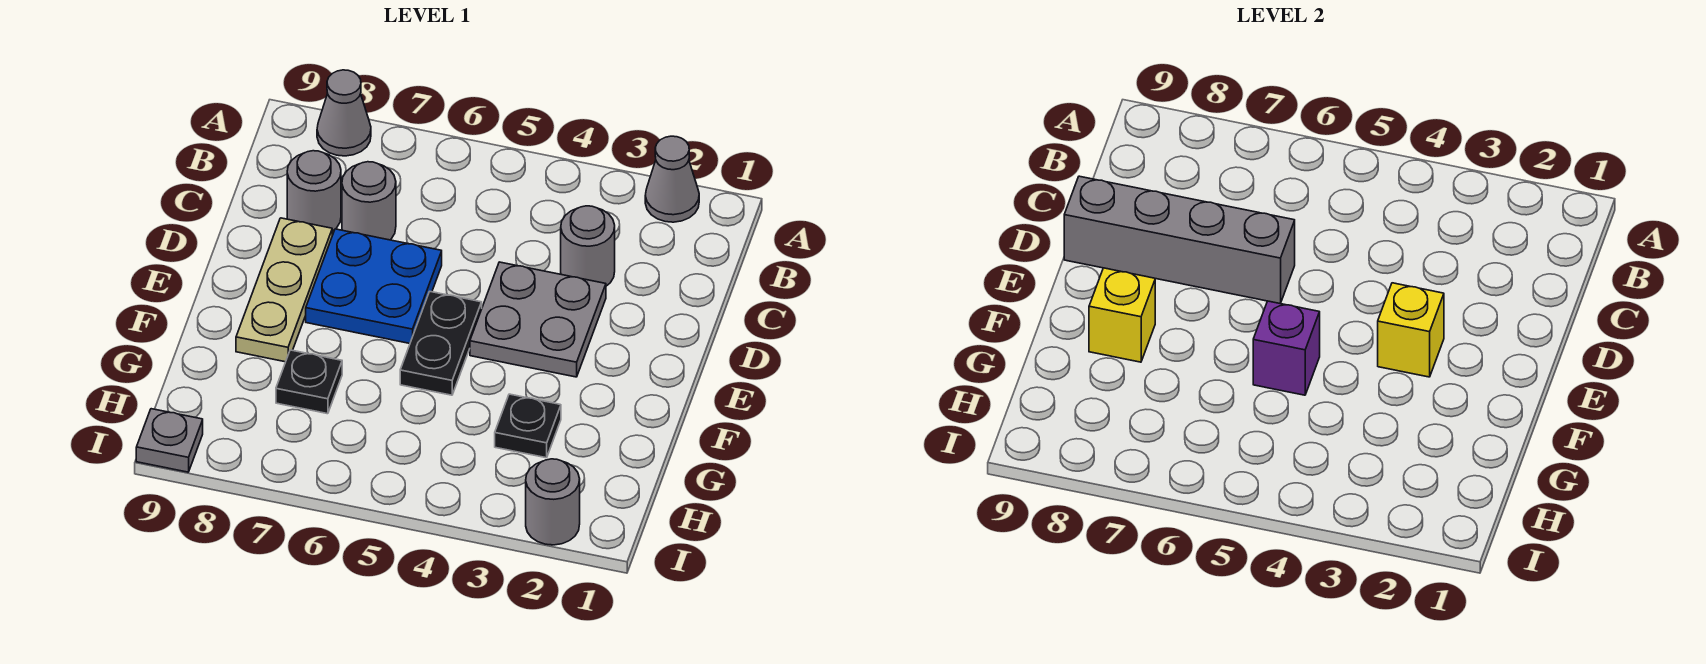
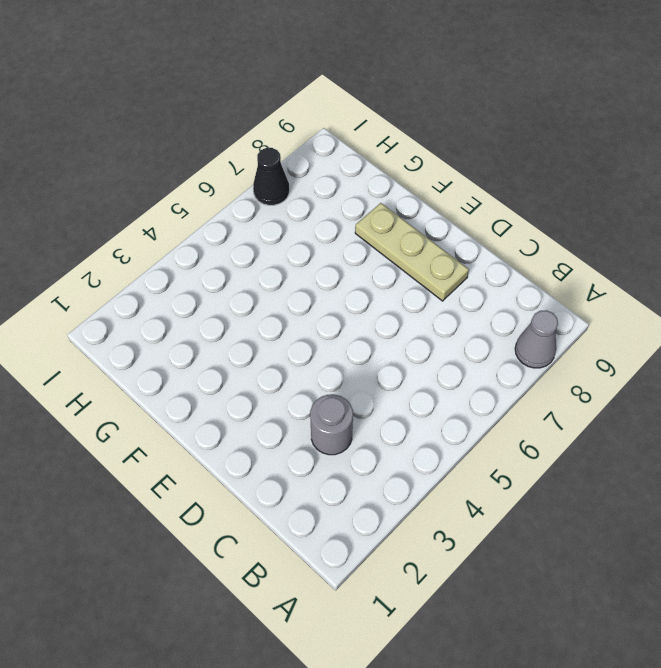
black 1x1 cone [253,148,289,205] -> none
none -> grey 1x1 cone [645,136,699,222]
none -> grey 1x1 round brick [342,162,396,240]
none -> grey 1x1 round brick [287,151,341,231]

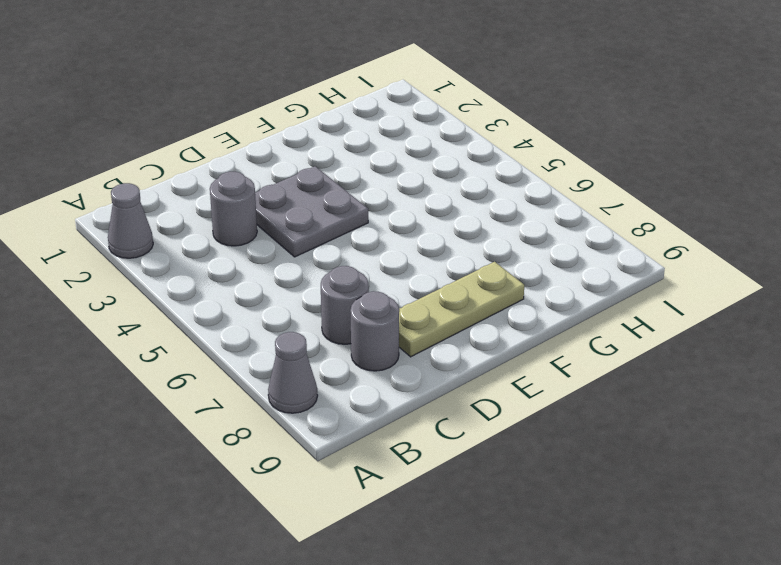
none -> blue 2x2 plate [306,229,442,343]
none -> black 1x2 plate [400,292,482,395]
none -> black 1x1 plate [495,394,561,458]

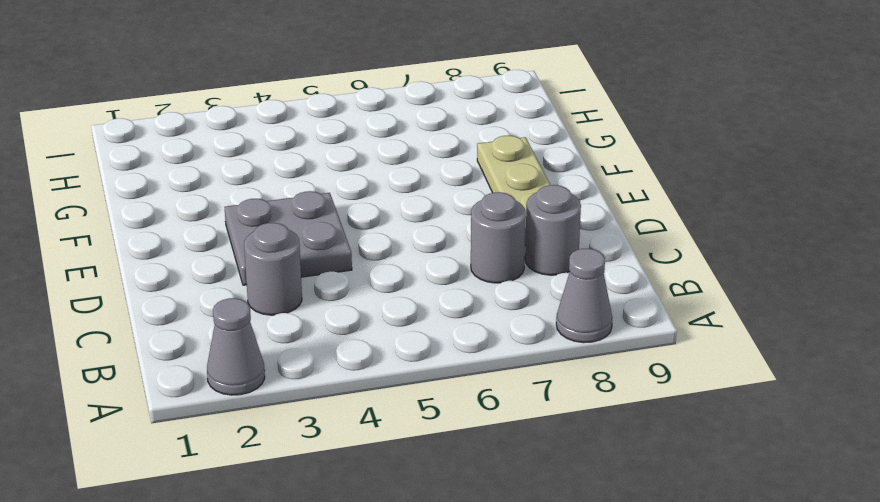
none -> blue 2x2 plate [306,229,442,343]
none -> black 1x2 plate [400,292,482,395]
none -> black 1x1 plate [495,394,561,458]

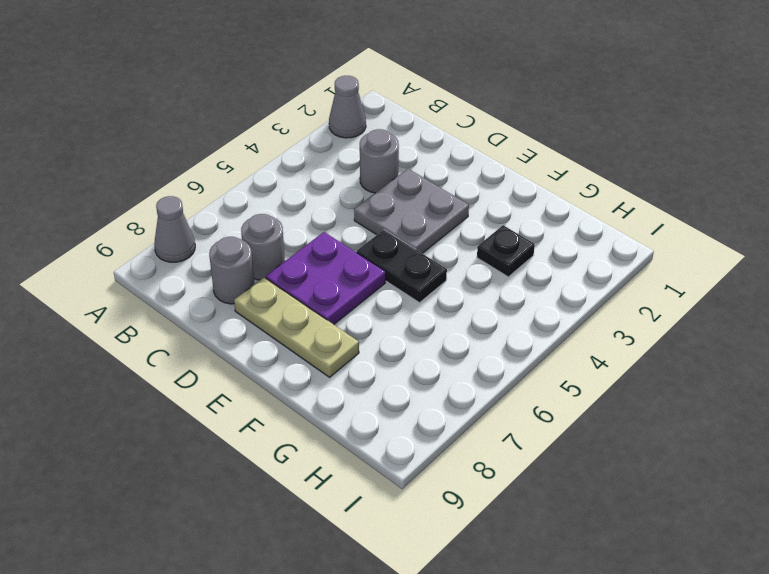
purple 2x2 plate [265,232,386,324] -> blue 2x2 plate [306,229,442,343]
none -> black 1x1 plate [276,350,342,414]
none -> grey 1x1 round brick [526,459,580,545]
none -> grey 1x1 plate [136,409,203,472]

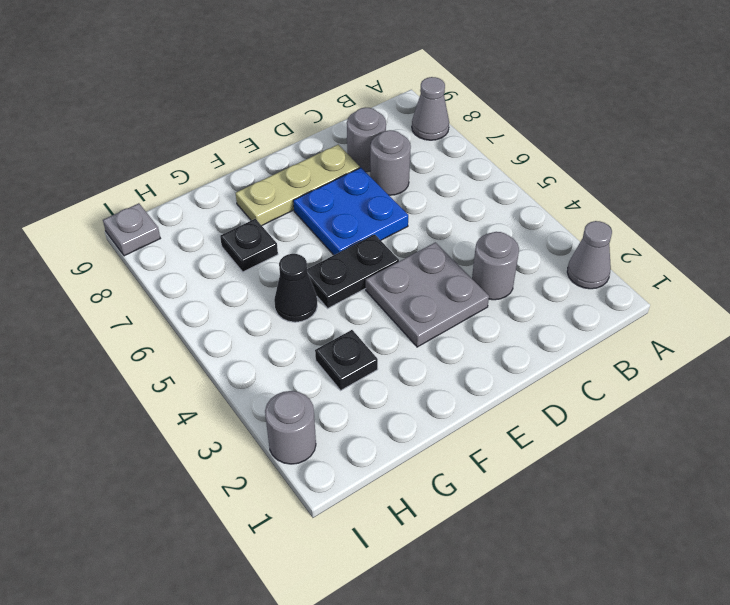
black 1x1 cone [274,254,317,322] -> none
none -> grey 1x4 brick [1064,176,1295,304]
none -> yellow 1x1 brick [1378,283,1444,377]
none -> purple 1x1 brick [1253,301,1320,395]

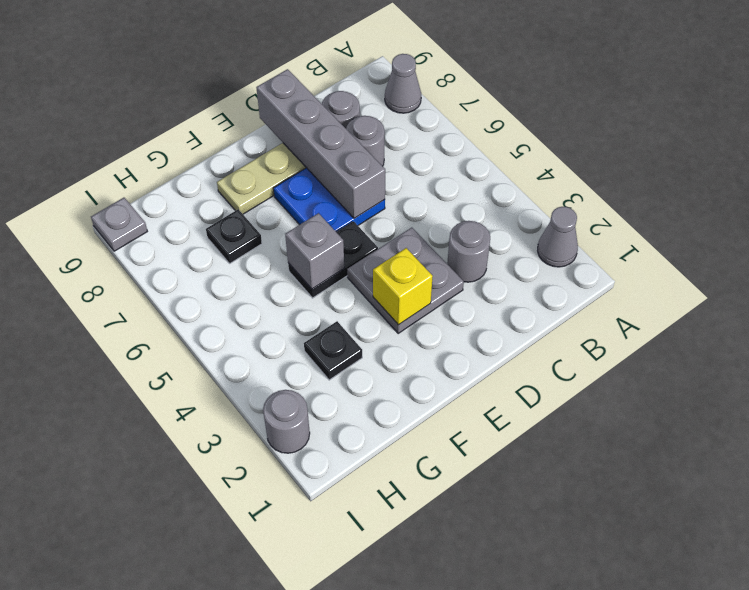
grey 1x1 brick [285,213,344,289] -> purple 1x1 brick [1253,301,1320,395]
none -> yellow 1x1 brick [1089,268,1155,362]

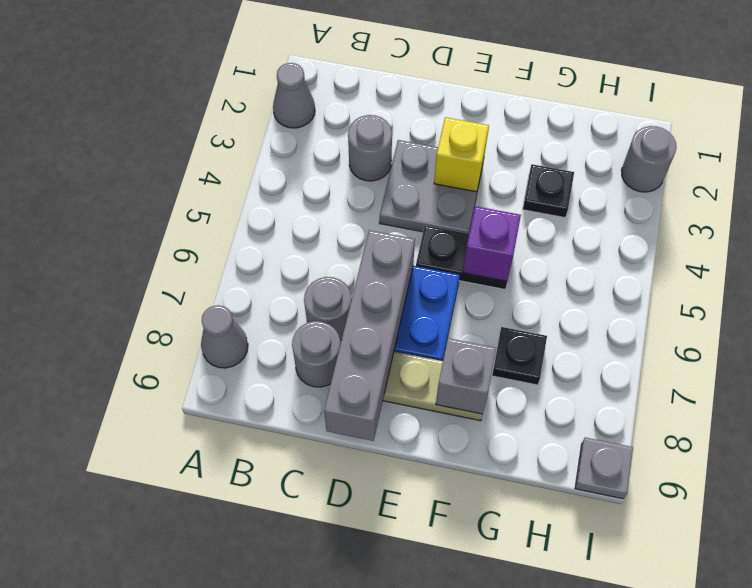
grey 1x1 brick [436,338,496,414] -> yellow 1x1 brick [1089,268,1155,362]

